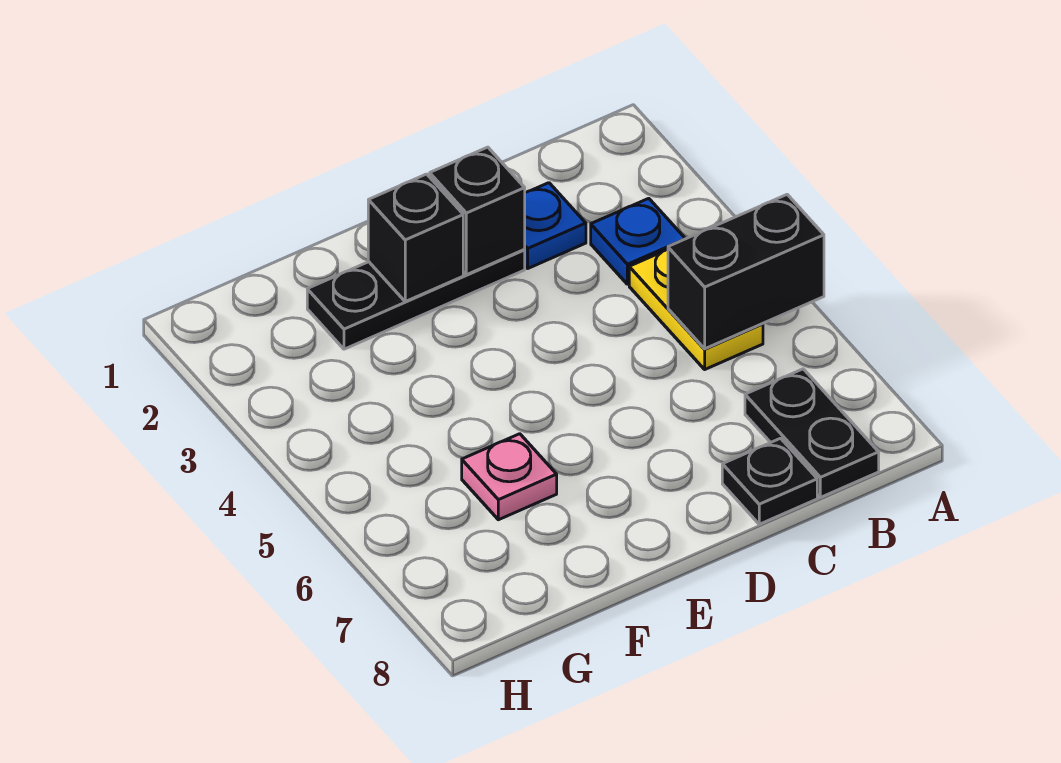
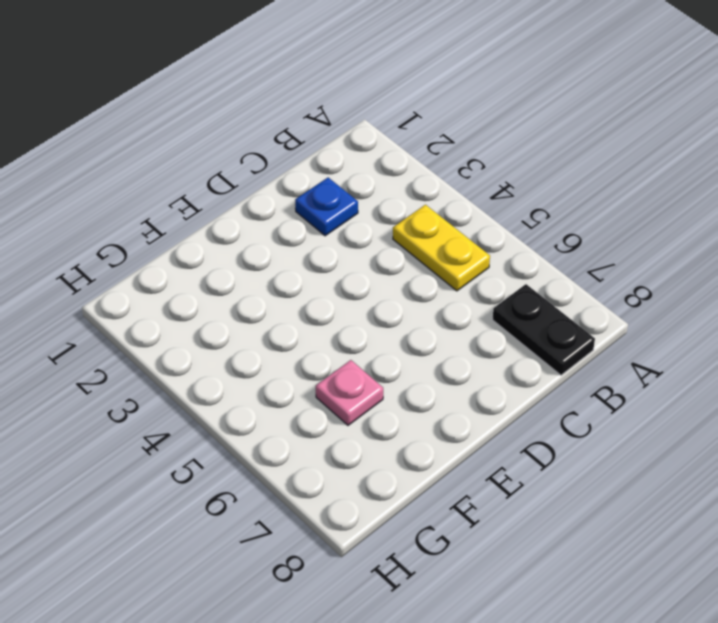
none -> blue 1x1 plate [591,198,685,284]
none -> black 1x1 plate [722,438,817,524]

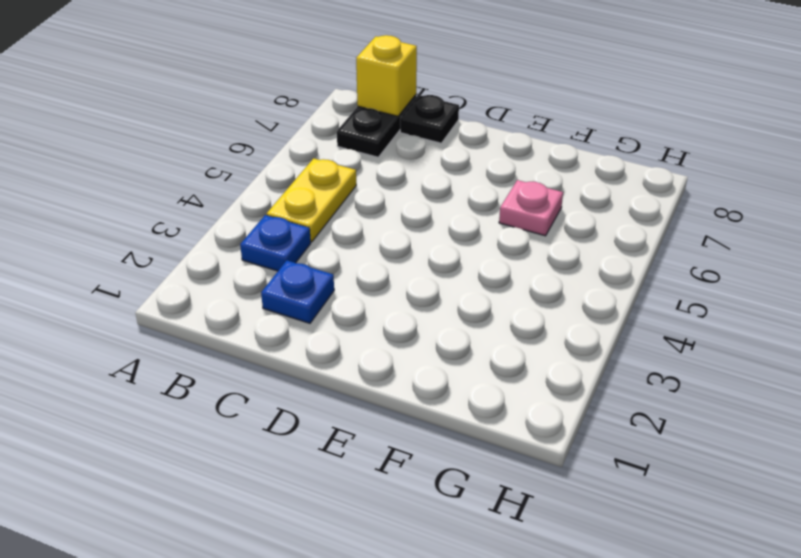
yellow 1x1 brick [356,35,417,116] -> none
none -> black 1x3 plate [307,250,525,349]
none -> black 1x2 brick [668,195,824,349]

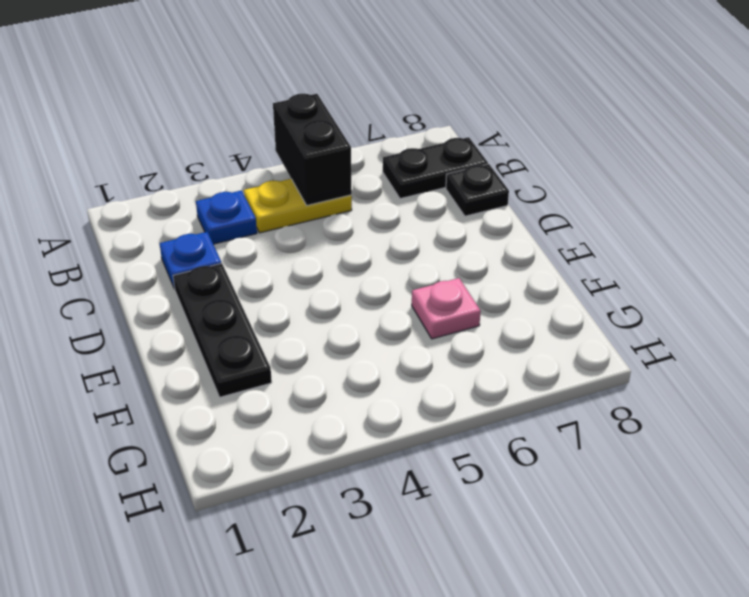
none -> black 1x1 brick [430,147,525,275]
none -> black 1x1 brick [368,174,463,302]

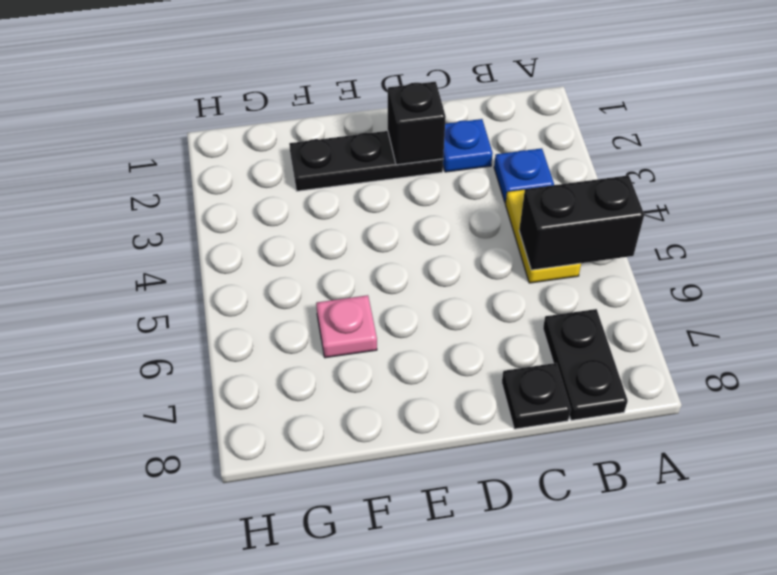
none -> black 1x1 brick [368,174,463,302]

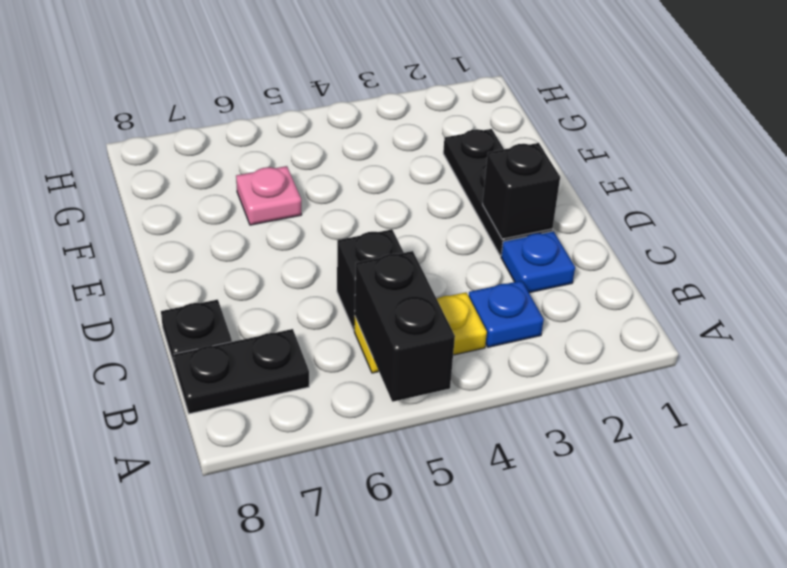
black 1x1 brick [337,229,404,330] -> black 1x1 brick moved to [368,174,463,302]

